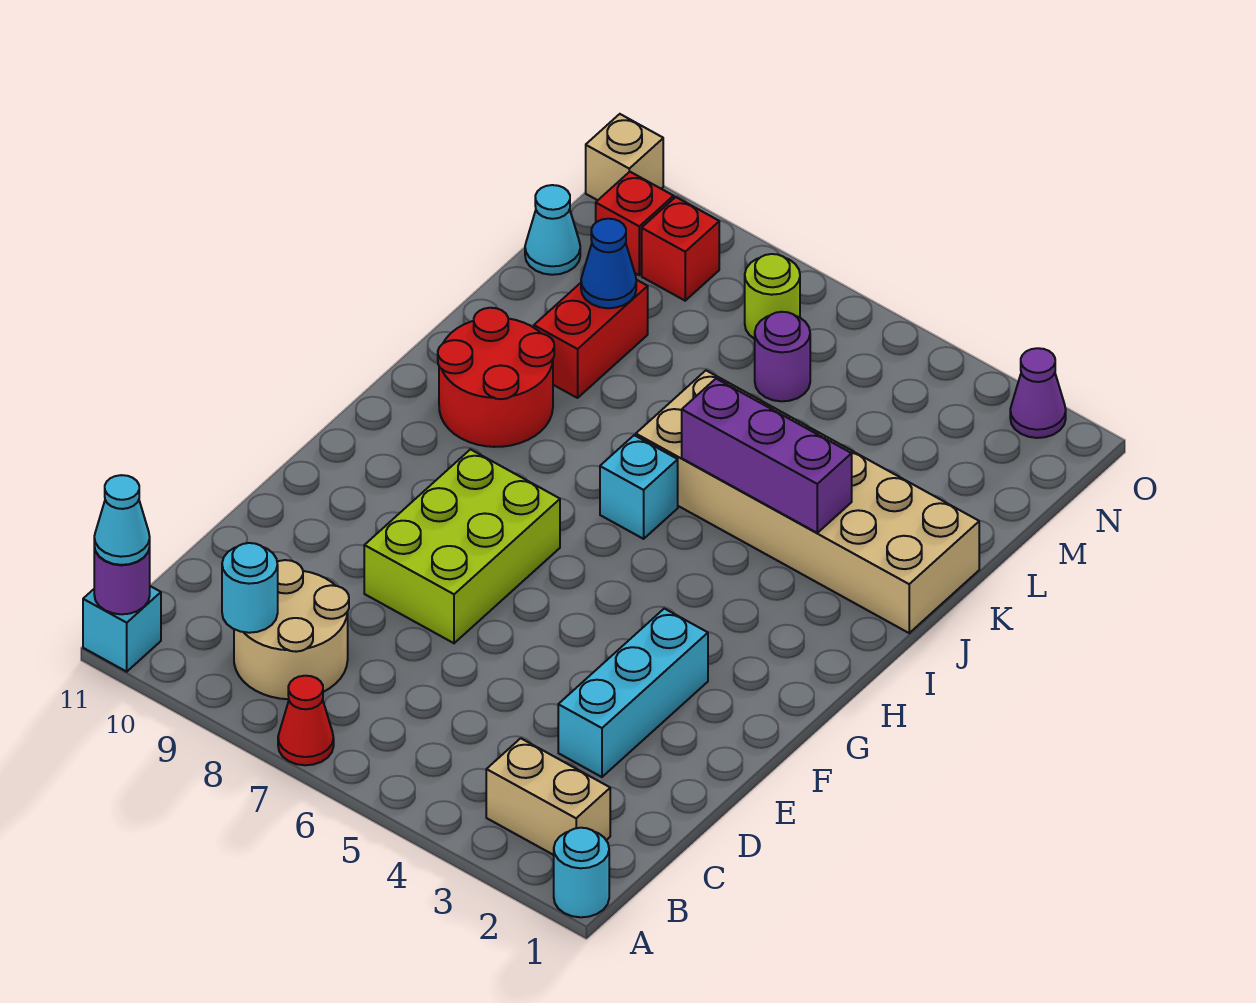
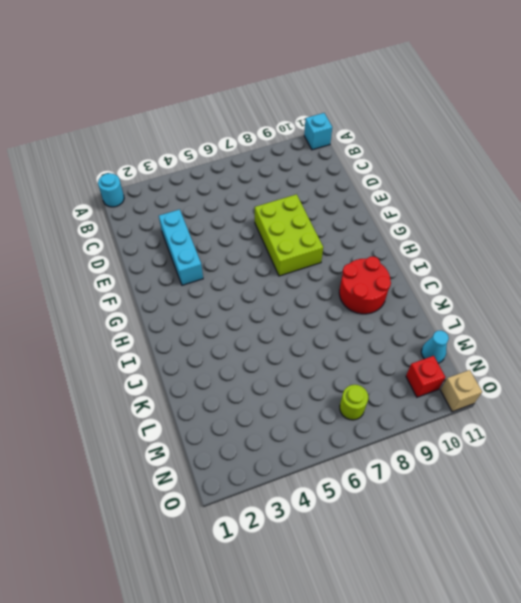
none -> red 1x1 cone [278,676,334,765]
none -> tan 1x2 brick [486,738,610,855]
none -> tan 2x2 round brick [234,560,349,699]

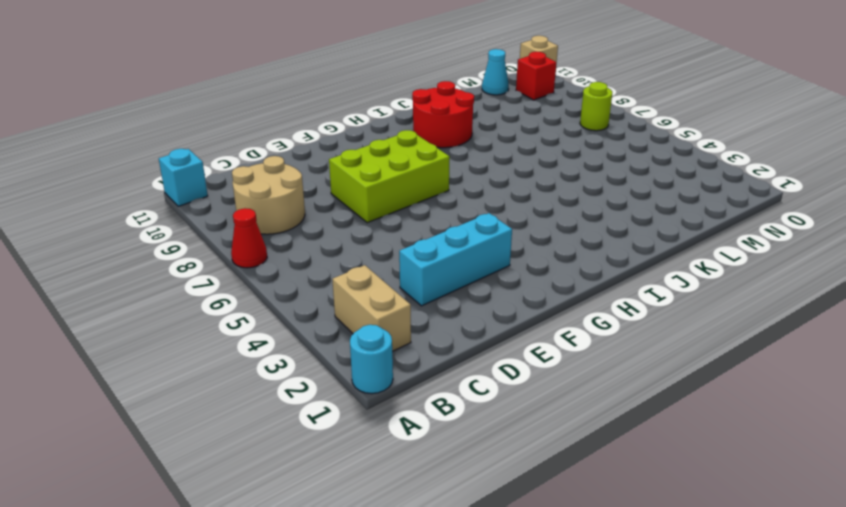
none -> cyan 1x1 brick [600,435,678,539]
none -> tan 2x6 brick [636,371,979,633]
none -> red 1x2 brick [534,280,648,398]

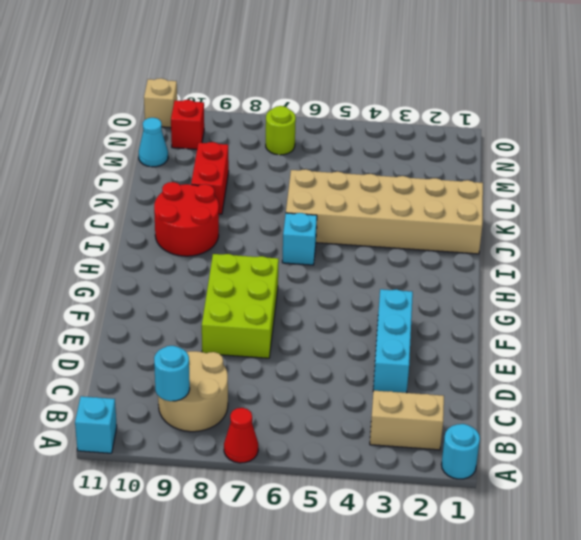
none -> purple 1x1 round brick [755,312,810,401]
none -> red 1x1 brick [642,197,719,301]
none -> purple 1x1 cone [1010,348,1066,438]

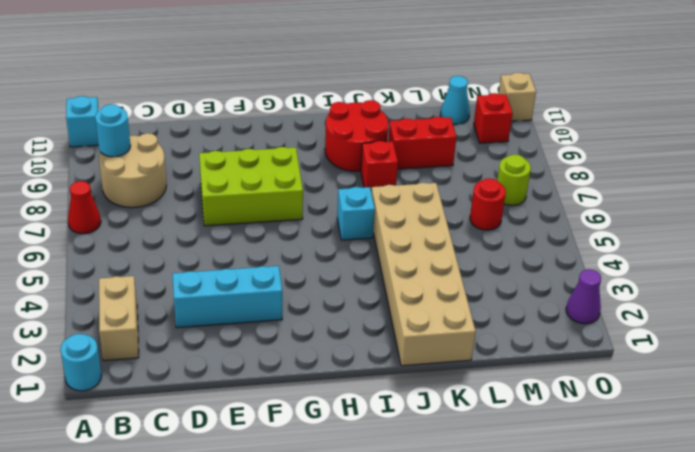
red 1x1 brick [361,141,398,192] -> red 1x1 brick moved to [642,197,719,301]
red 1x1 round brick [470,178,506,230] -> purple 1x1 round brick [755,312,810,401]
none -> purple 1x1 round brick [94,547,150,614]
none -> purple 1x3 brick [682,379,852,533]
none -> blue 1x1 cone [581,219,636,308]

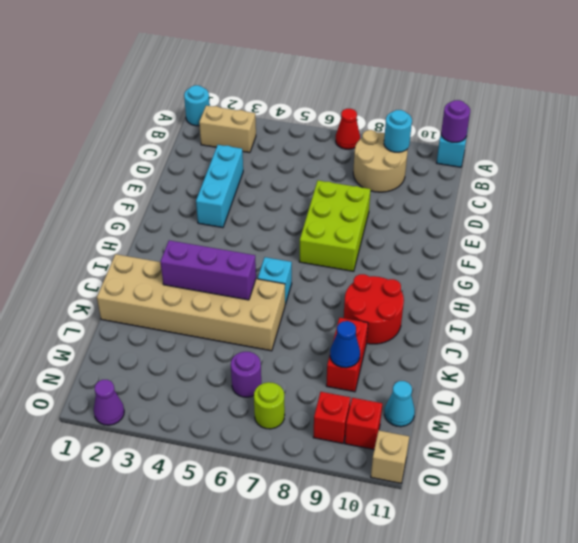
none -> cyan 1x1 cone [94,475,150,565]

